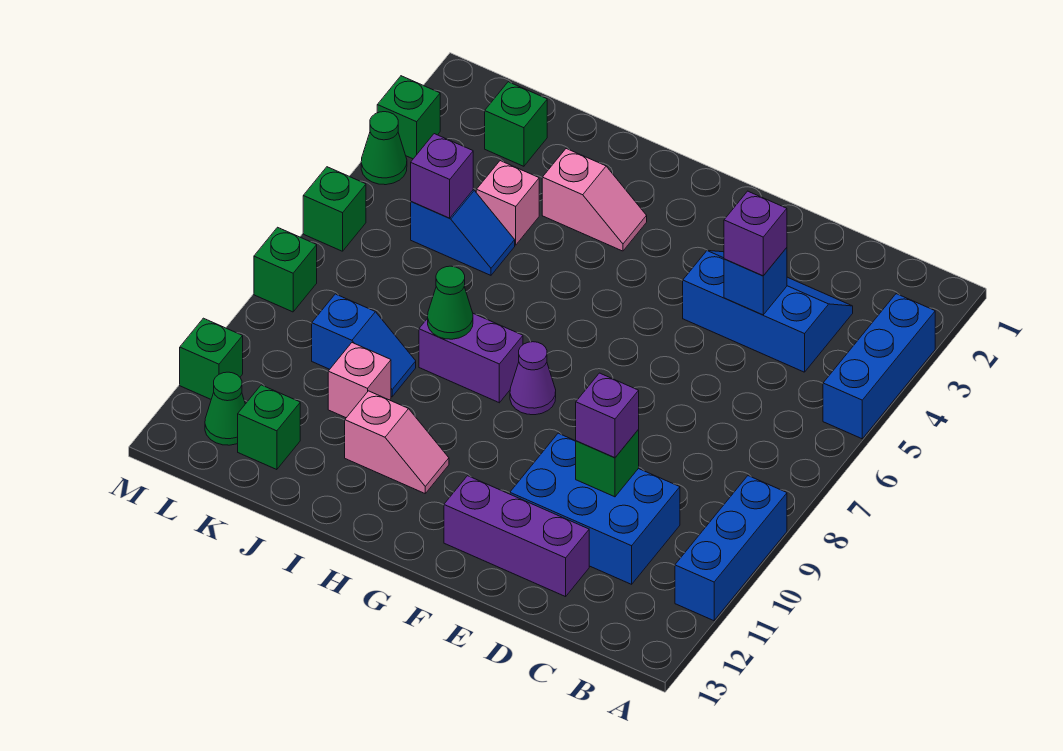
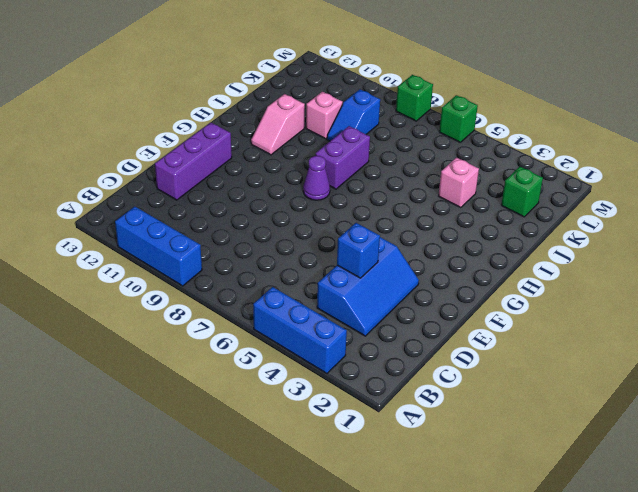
none -> blue 2x3 brick [510,433,680,584]
none -> pink 1x2 slope [542,149,647,251]
none -> blue 1x2 slope [411,190,515,275]

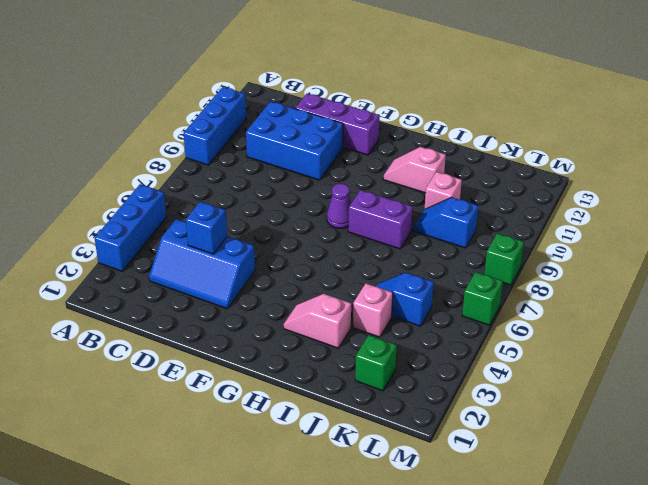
none -> green 1x1 brick [238,385,300,470]
none -> green 1x1 cone [205,372,245,445]
none -> green 1x1 brick [377,76,440,159]

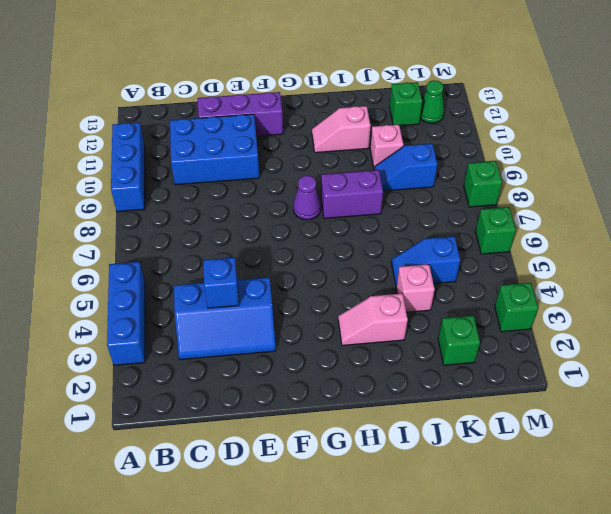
none -> green 1x1 cone [361,112,407,185]
none -> green 1x1 brick [180,318,243,399]
none -> green 1x1 brick [576,430,639,497]

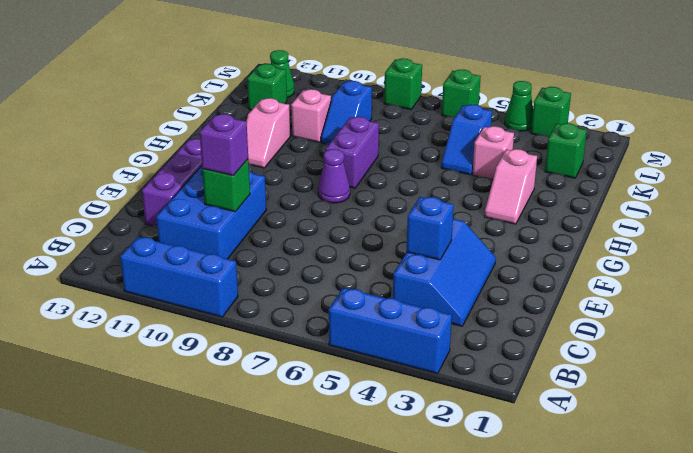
none -> green 1x1 brick [180,318,243,399]
none -> green 1x1 cone [428,266,473,339]
none -> purple 1x1 brick [411,134,473,218]

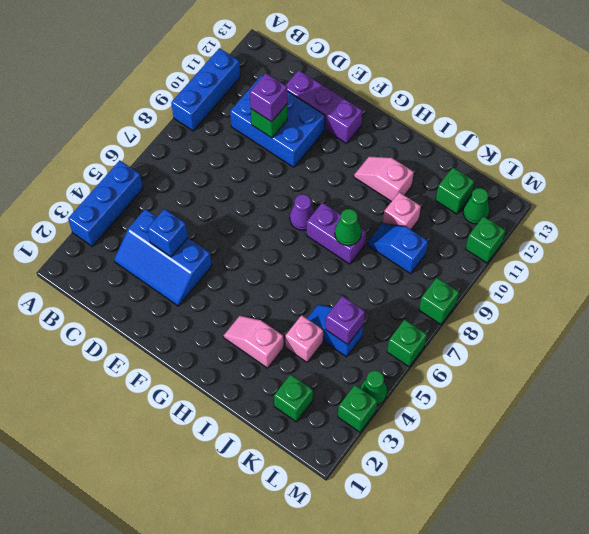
none -> purple 1x1 brick [724,191,787,276]

